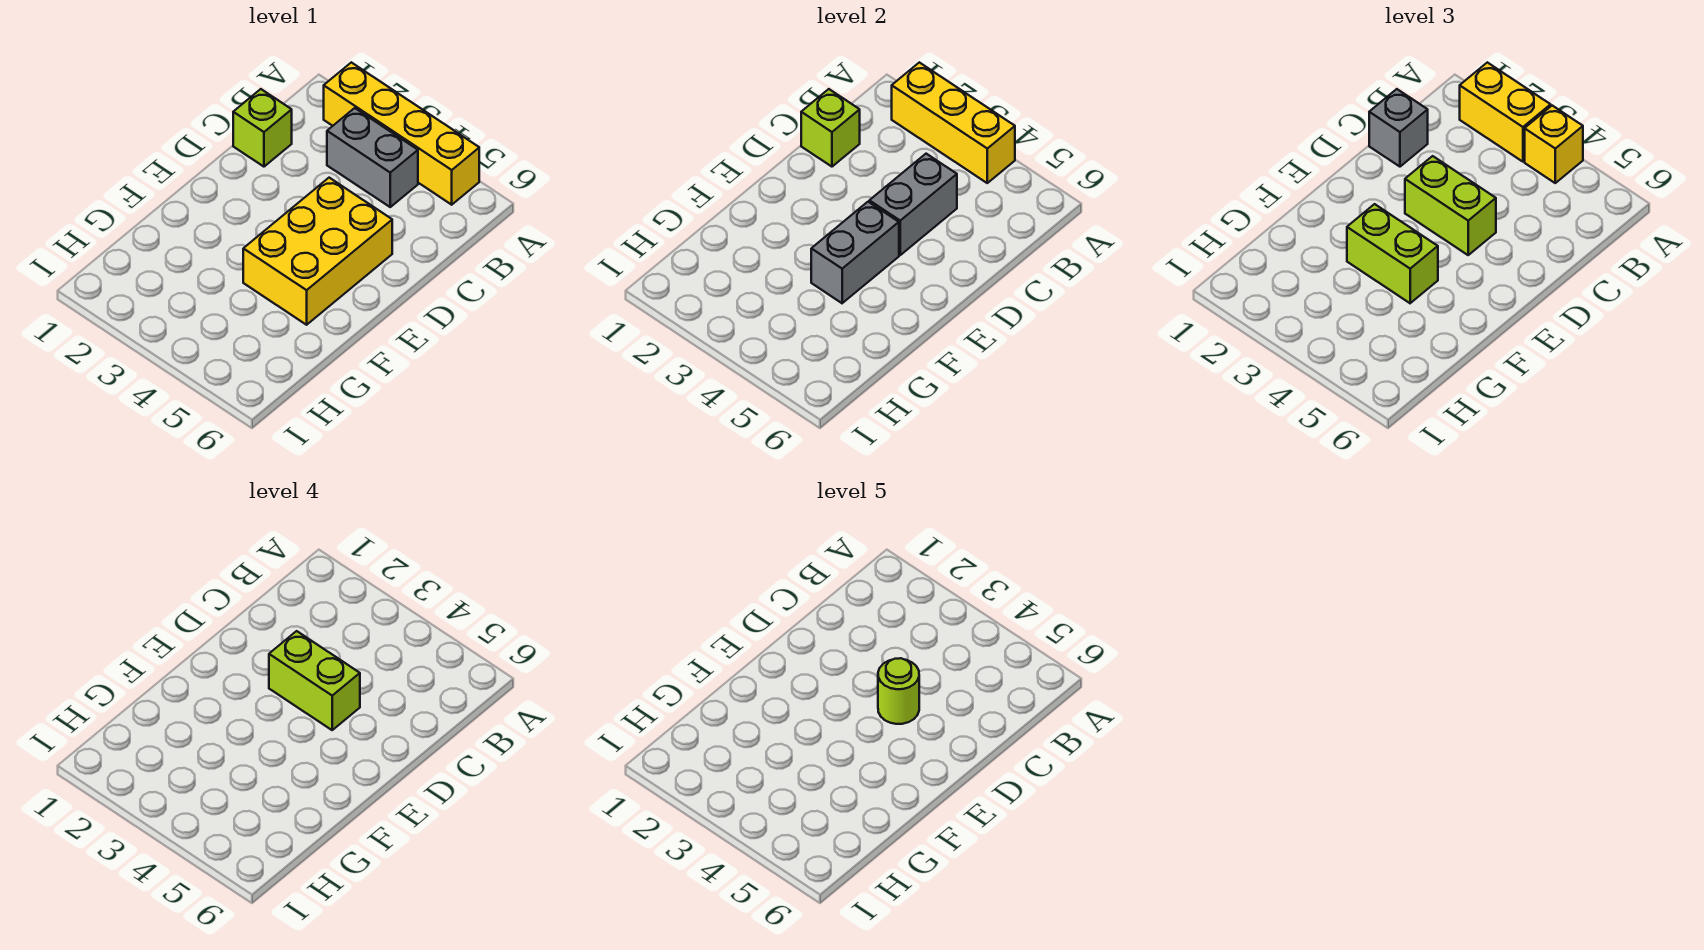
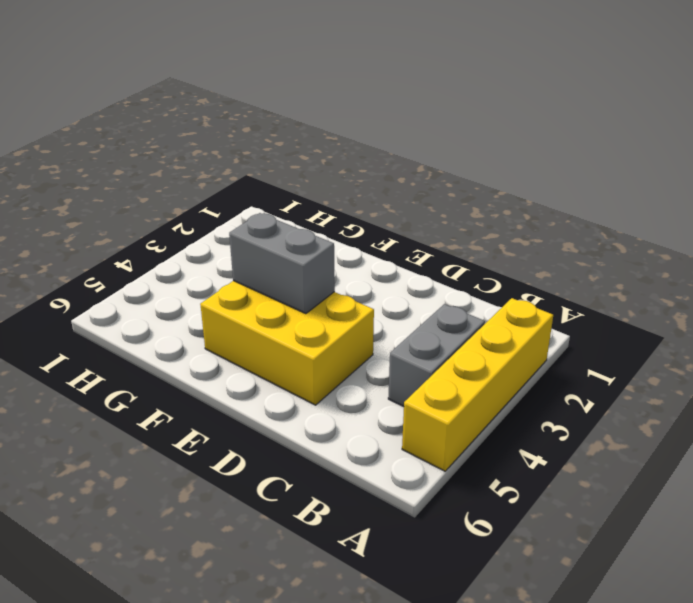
none -> lime 1x1 brick [233,89,292,167]
none -> yellow 1x3 brick [892,62,1015,183]
none -> lime 1x1 brick [801,89,860,167]

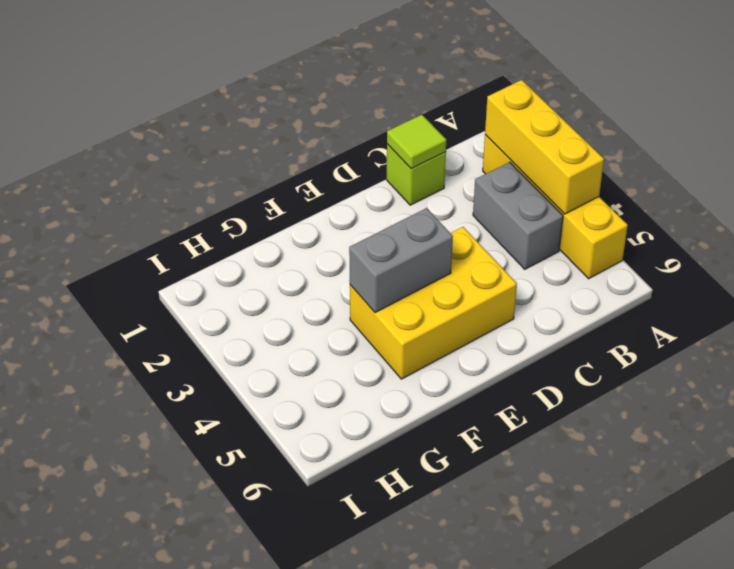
lime 1x1 tile [387,115,446,169] -> lime 1x1 brick [801,89,860,167]
none -> grey 1x2 brick [869,154,957,255]
none -> yellow 1x2 brick [1460,62,1551,162]
none -> yellow 1x1 brick [1525,106,1583,183]

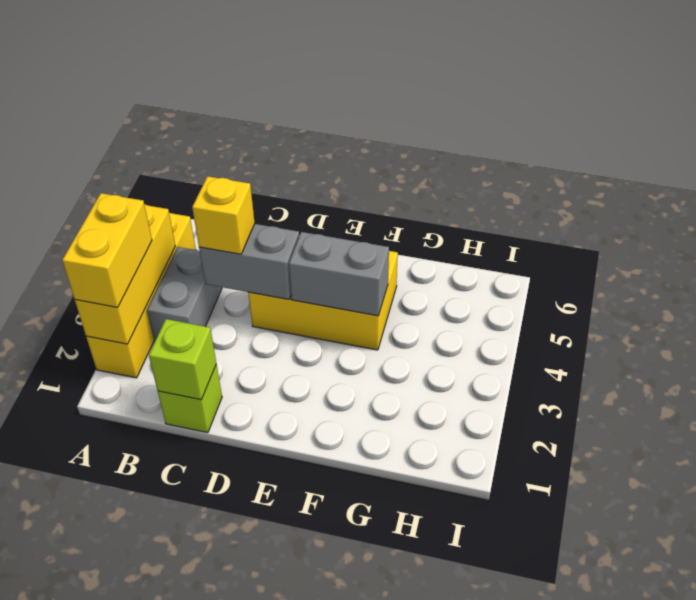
yellow 1x1 brick [192,176,255,254] -> yellow 1x1 brick moved to [1525,106,1583,183]
none -> grey 1x1 brick [1369,89,1428,167]
none -> lime 1x2 brick [1405,156,1496,255]
none -> lime 1x2 brick [1347,204,1438,303]

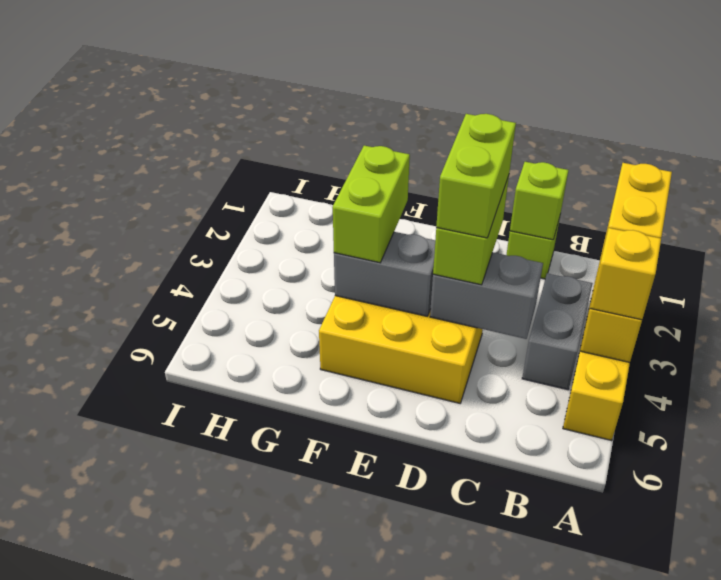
none -> grey 1x1 brick [1369,89,1428,167]
none -> lime 1x1 round brick [878,658,919,724]

